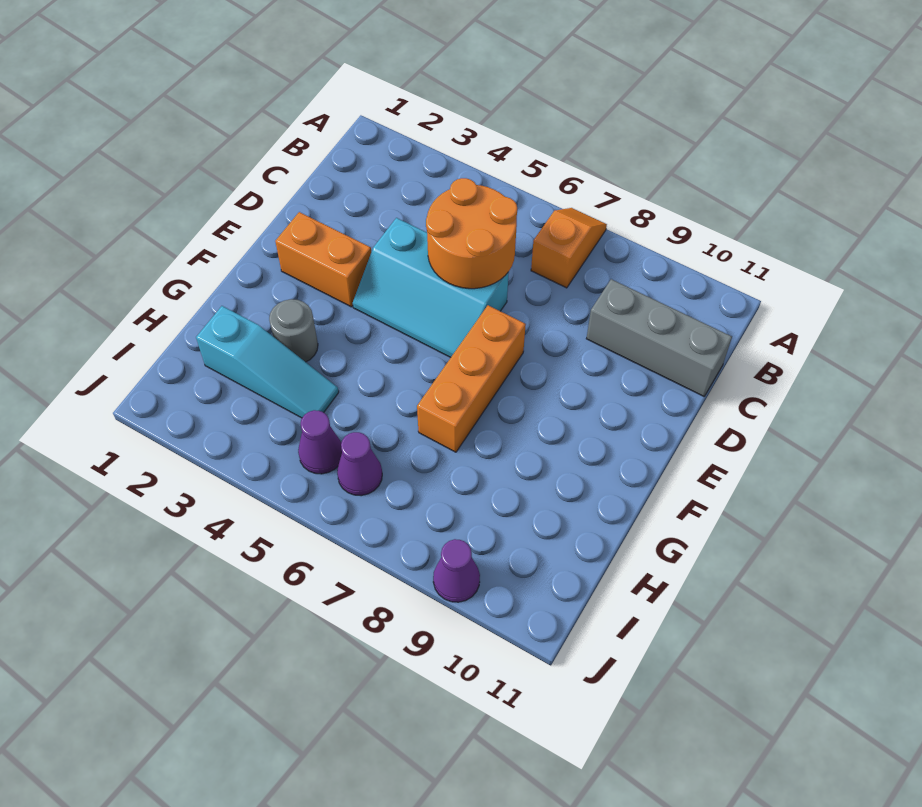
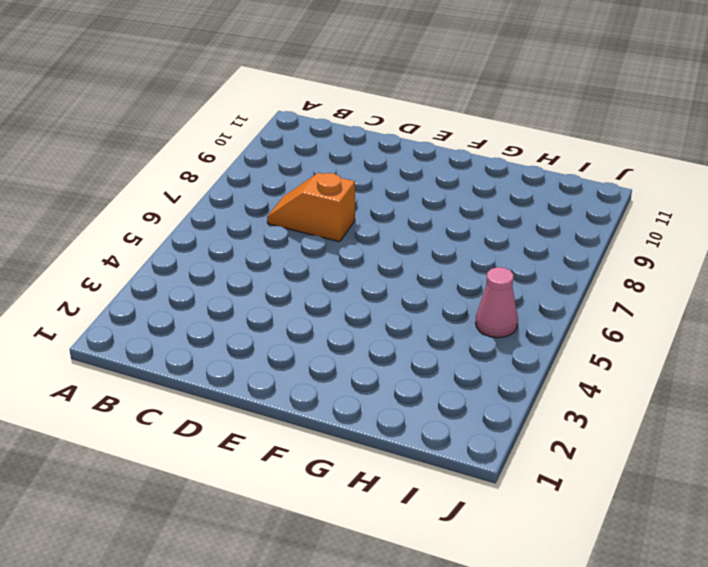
orange 1x2 slope [267,173,355,242] -> orange 1x2 slope moved to [531,208,607,288]
pink 1x1 cone [475,267,518,338] -> purple 1x1 cone [298,410,342,474]
none -> grey 1x3 brick [586,279,732,396]
none -> cyan 2x3 slope [353,218,509,357]

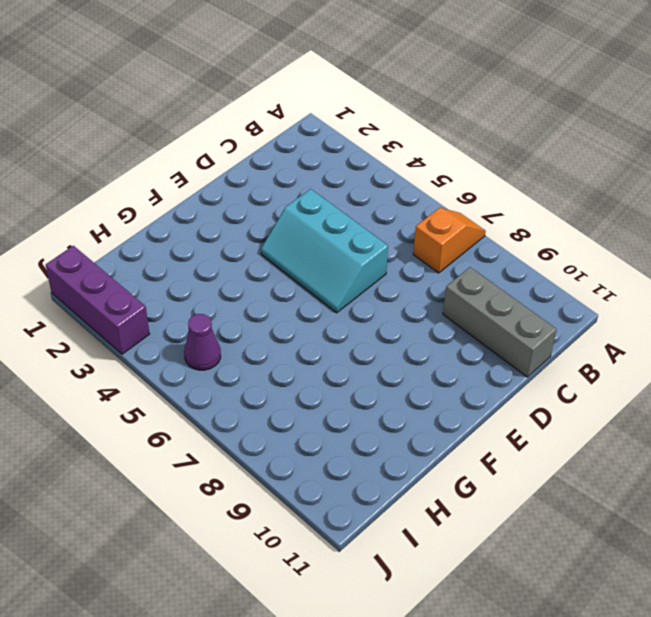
purple 1x3 brick [45,246,149,354] -> none
none -> orange 1x2 brick [275,212,371,307]
none -> orange 1x3 brick [417,305,526,452]

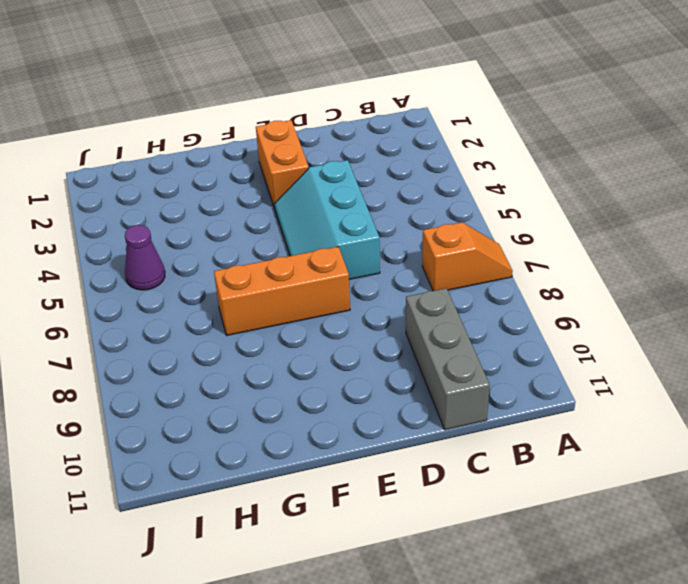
none -> grey 1x1 round brick [269,299,318,362]
none -> cyan 1x3 slope [196,306,339,418]

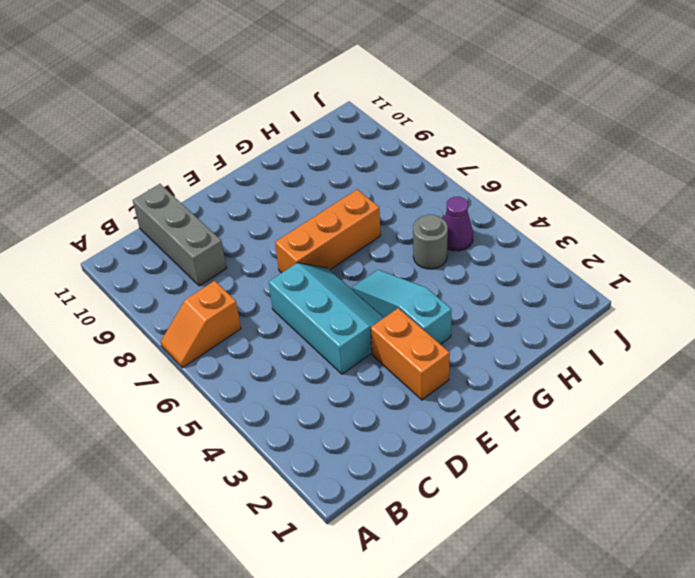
cyan 1x3 slope [352,270,452,344] -> cyan 1x3 slope moved to [196,306,339,418]
grey 1x1 round brick [413,215,448,269] -> grey 1x1 round brick moved to [269,299,318,362]
none -> purple 1x1 cone [337,432,382,496]
none -> purple 1x1 cone [433,539,480,602]

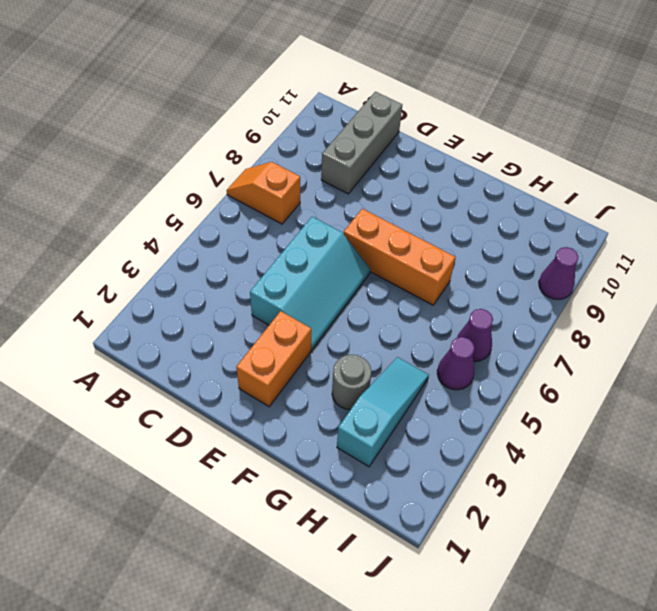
none -> orange 2x2 round brick [426,178,517,289]

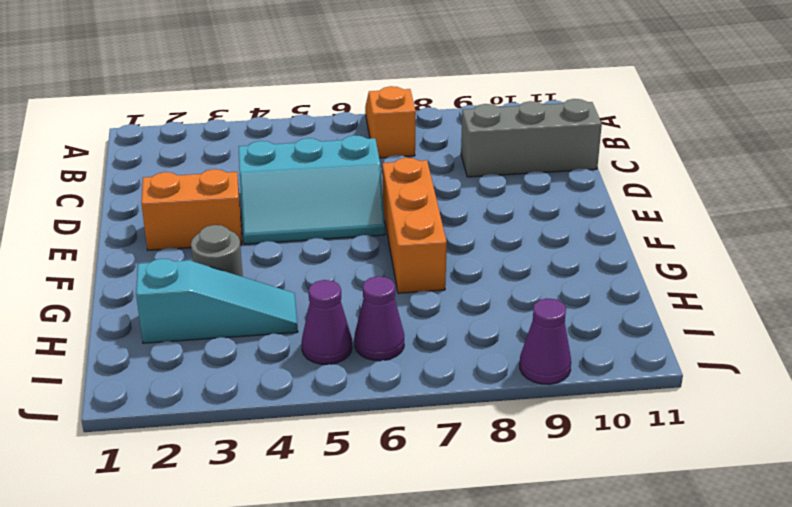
none -> orange 2x2 round brick [426,178,517,289]

